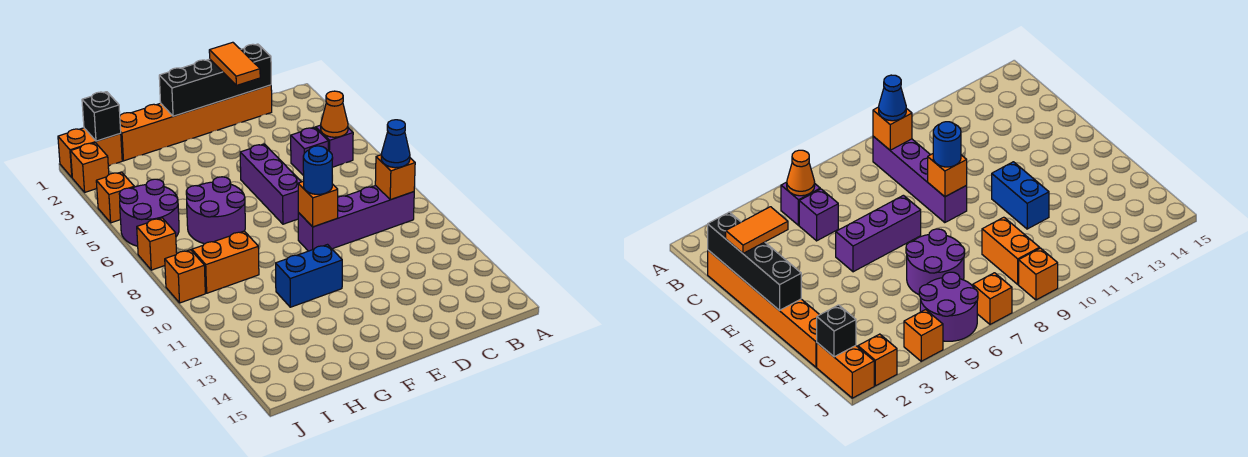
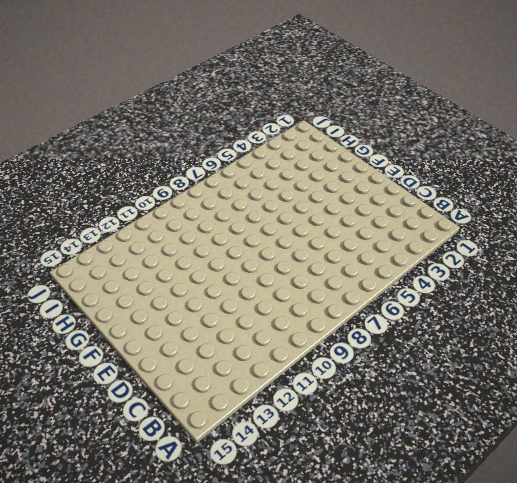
none -> purple 1x1 brick [316,125,353,167]
none -> purple 1x4 brick [298,185,414,251]
none -> orange 1x6 brick [120,85,272,161]

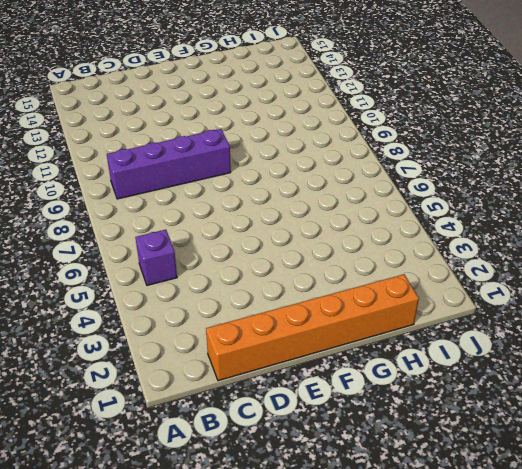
none -> purple 1x1 brick [291,127,328,176]
none -> purple 1x3 brick [240,144,301,224]
none -> blue 1x2 brick [276,245,342,307]

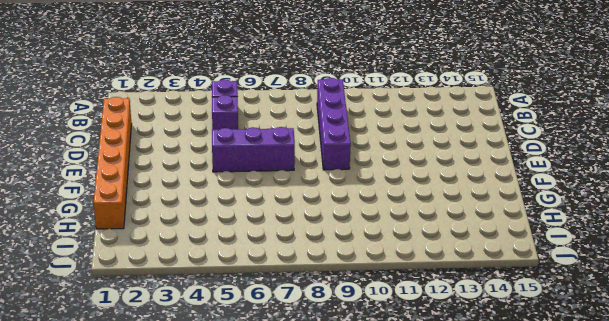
none -> blue 1x2 brick [276,245,342,307]
none -> purple 2x2 round brick [186,177,245,244]
none -> orange 1x2 brick [192,231,259,293]

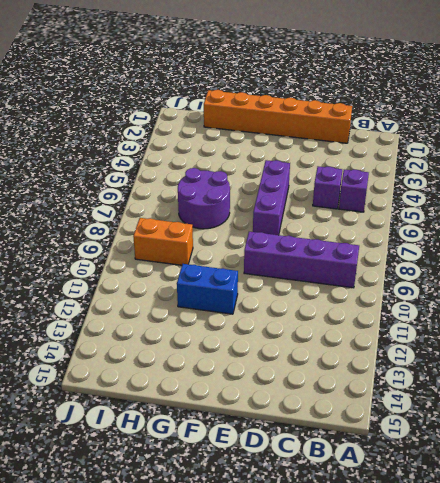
none -> orange 1x2 brick [58,128,122,177]
none -> purple 2x2 round brick [119,179,179,246]
none -> orange 1x1 brick [71,143,109,192]

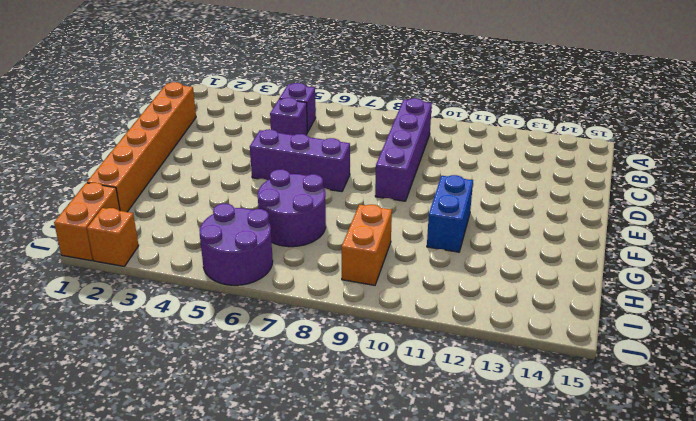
none -> orange 1x1 brick [96,172,134,223]
none -> orange 1x1 brick [137,218,177,270]
none -> orange 1x1 brick [165,250,205,303]

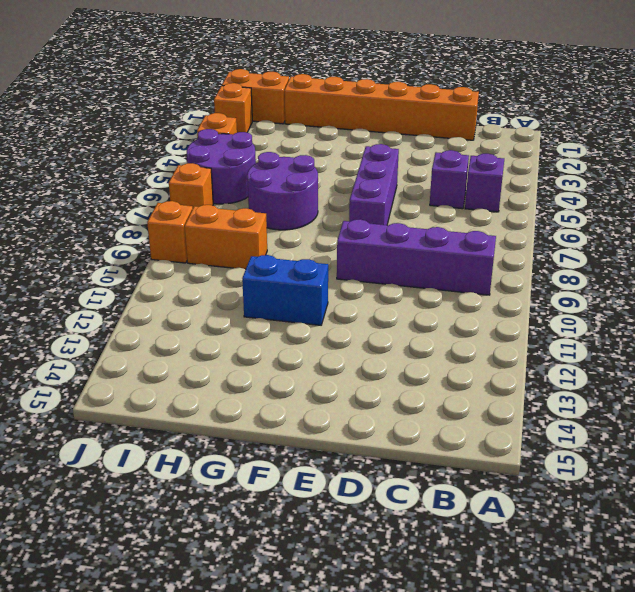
none -> orange 1x1 cone [321,91,348,137]
none -> orange 1x1 brick [375,155,415,200]
none -> black 1x4 brick [159,44,271,116]

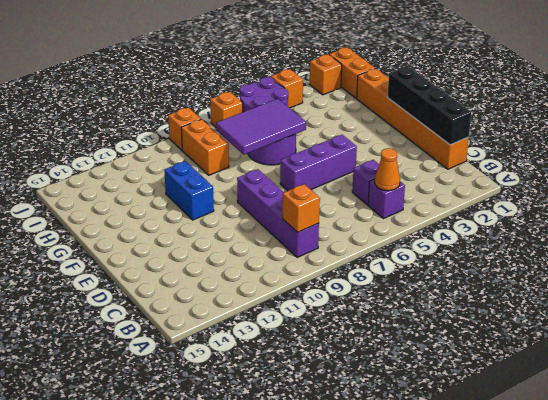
purple 2x3 tile [216,99,306,155] -> none
none -> orange 1x1 brick [298,181,338,227]
none -> black 1x1 brick [82,92,121,141]
none -> blue 1x1 cone [381,120,410,168]

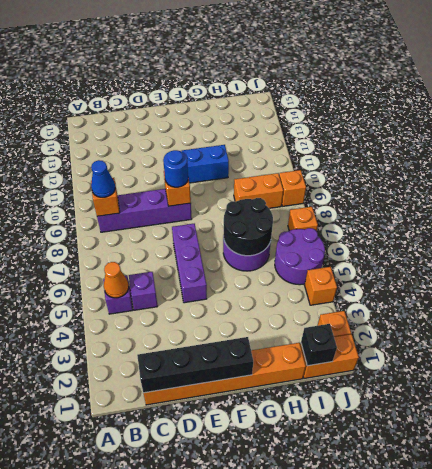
black 2x2 round brick [223,198,273,256] -> none
none -> orange 1x2 tile [209,42,260,85]

